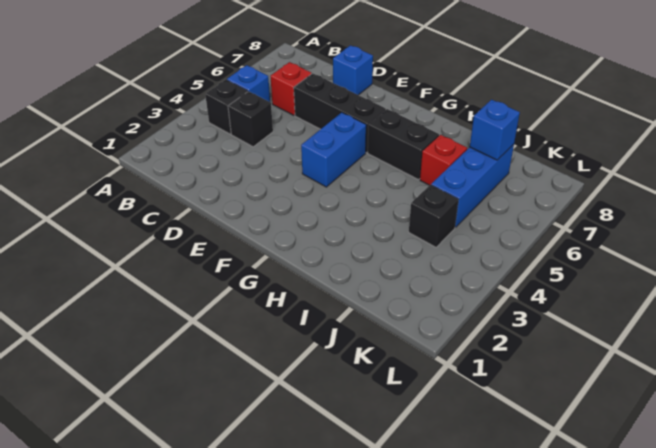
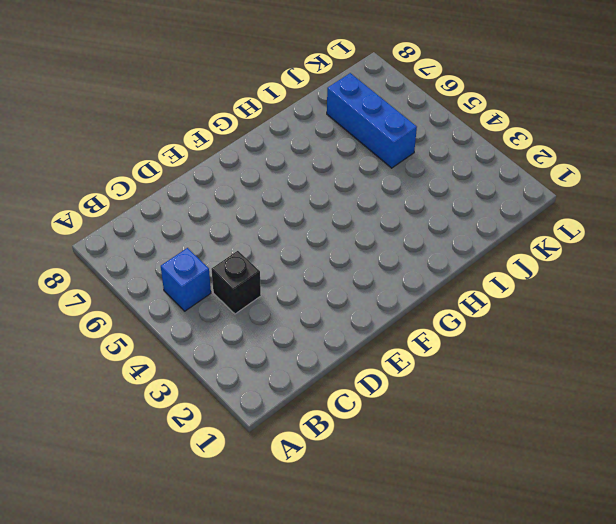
none -> black 1x1 brick [205,80,248,134]
none -> red 1x1 brick [270,62,312,115]
none -> black 1x3 brick [294,73,386,153]

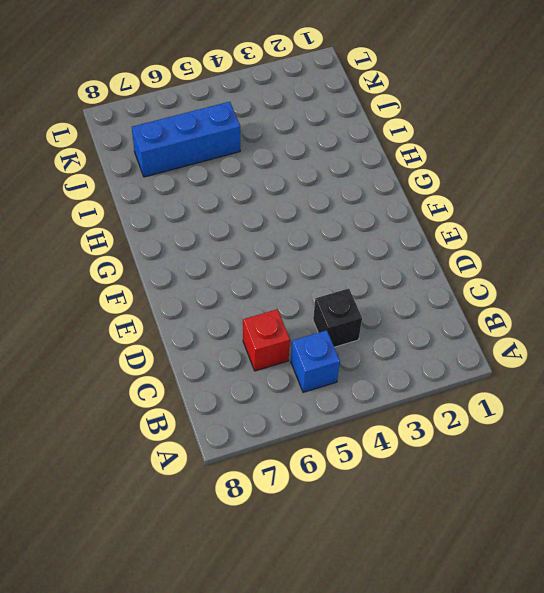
none -> black 1x1 brick [205,80,248,134]
none -> black 1x3 brick [294,73,386,153]
none -> blue 1x1 brick [333,45,373,95]

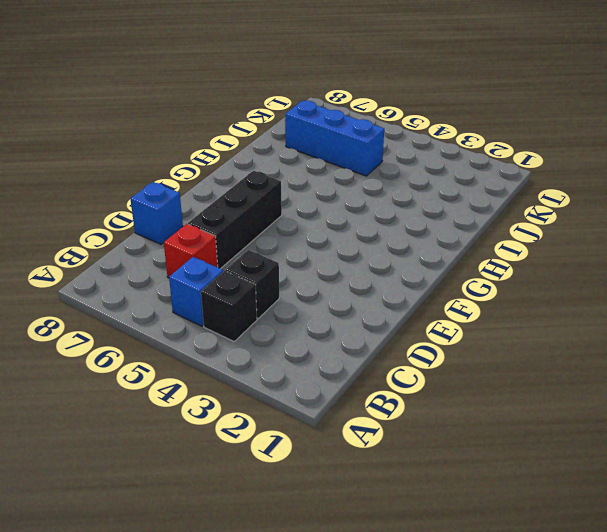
none -> blue 1x2 brick [301,113,366,187]
none -> black 1x2 brick [368,109,439,180]
none -> red 1x1 brick [420,135,467,185]

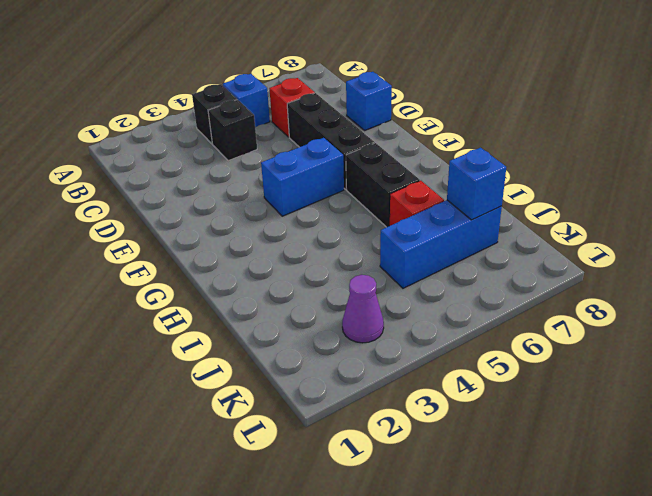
purple 1x1 cone [342,275,384,343] -> none
none -> black 1x1 brick [409,185,459,247]

